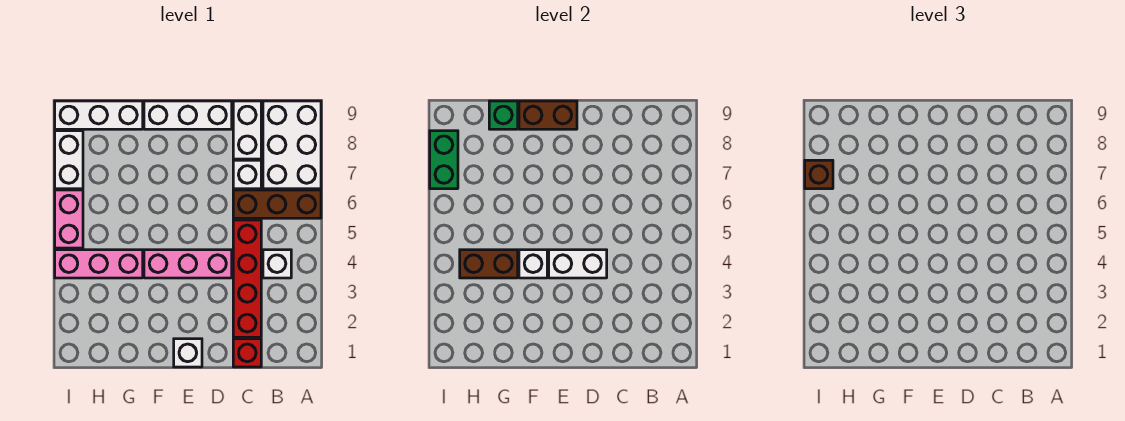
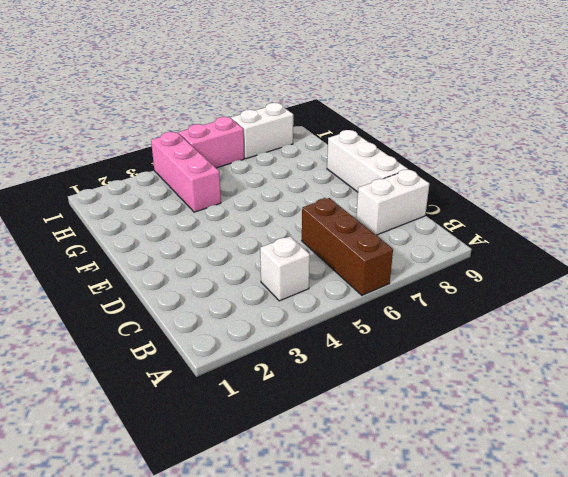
none -> white 2x3 brick [263,101,321,189]
none -> red 1x1 brick [233,339,261,367]
none -> red 1x4 brick [233,220,261,337]

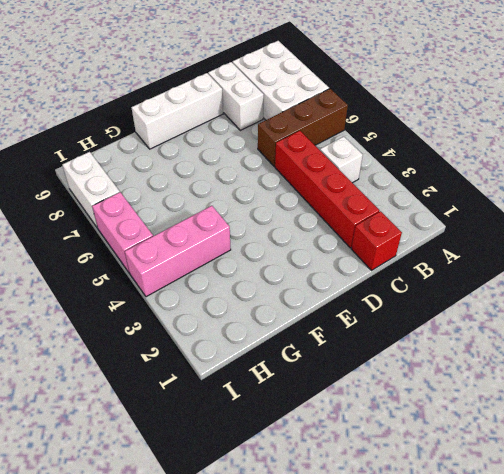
none -> white 1x1 brick [233,160,261,189]
none -> pink 1x3 brick [144,250,232,278]
none -> white 1x1 brick [174,339,202,367]

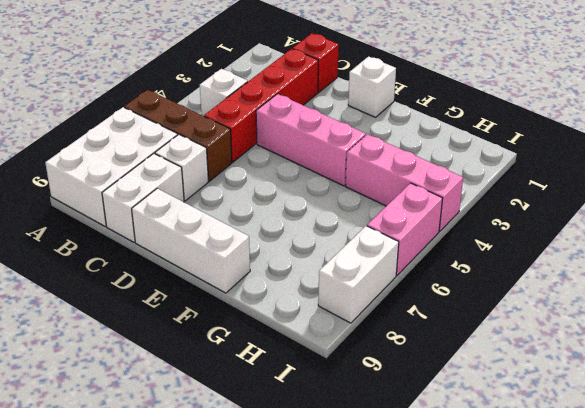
none -> white 1x3 brick [55,101,143,129]
none -> white 1x2 brick [549,250,607,278]
none -> brown 1x2 brick [519,101,577,129]

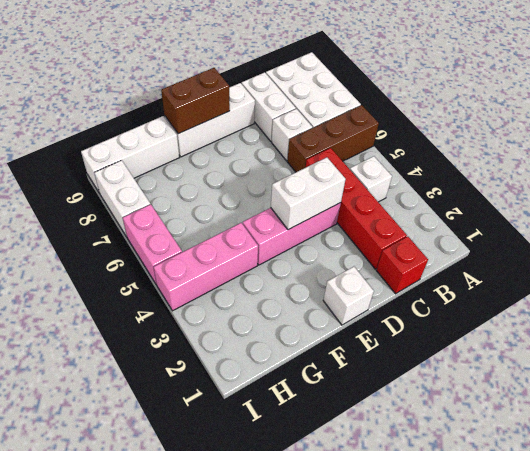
none -> white 1x1 brick [519,250,547,278]
none -> brown 1x2 brick [460,250,518,278]
none -> green 1x1 brick [489,101,518,129]

